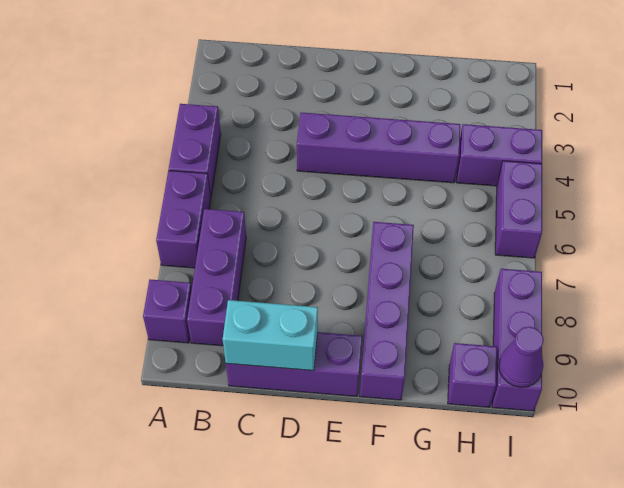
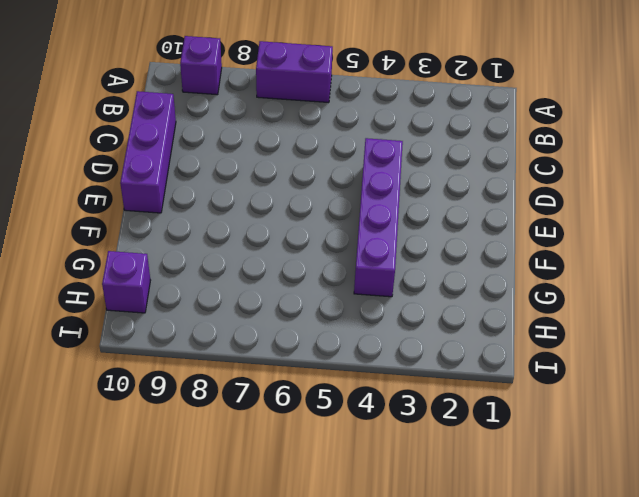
none -> purple 1x2 brick [169,104,221,197]
none -> purple 1x3 brick [187,209,246,346]
none -> purple 1x4 brick [360,222,414,400]

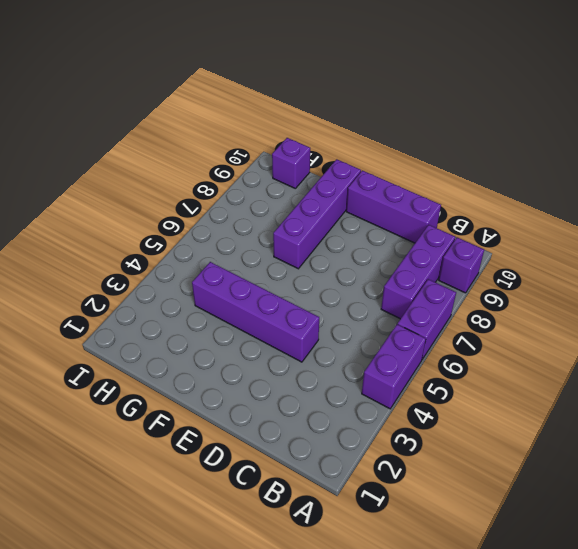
none -> purple 1x2 brick [457,124,542,186]
none -> purple 1x2 brick [495,161,542,258]
none -> purple 1x3 brick [492,269,542,411]

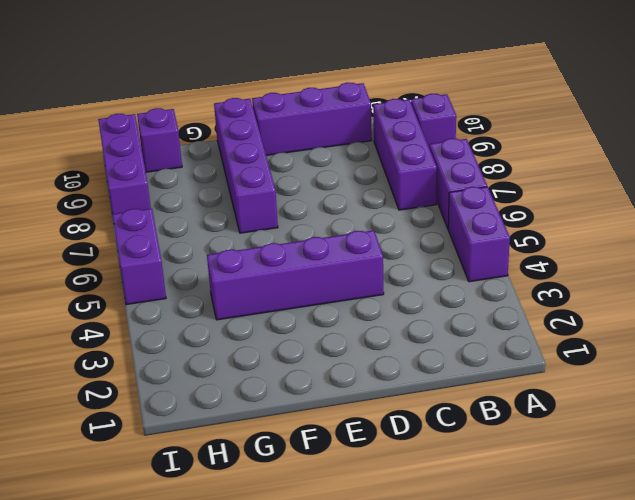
none -> purple 1x2 brick [457,124,542,186]
none -> cyan 1x2 brick [223,300,318,371]
none -> purple 1x1 cone [499,327,544,387]

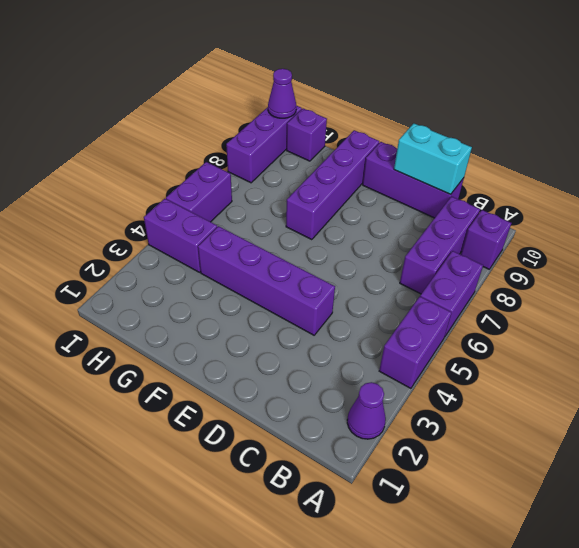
purple 1x1 cone [347,382,386,439] -> none

